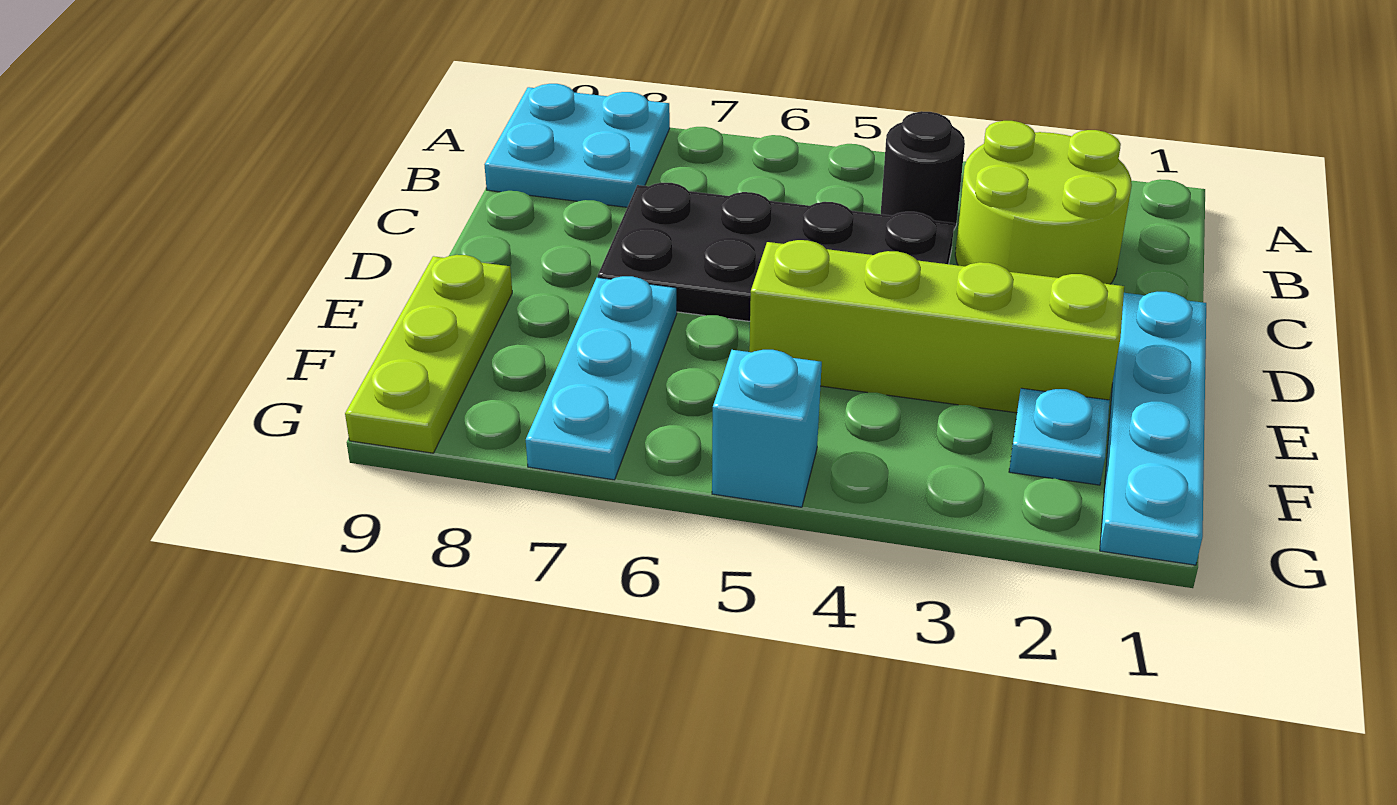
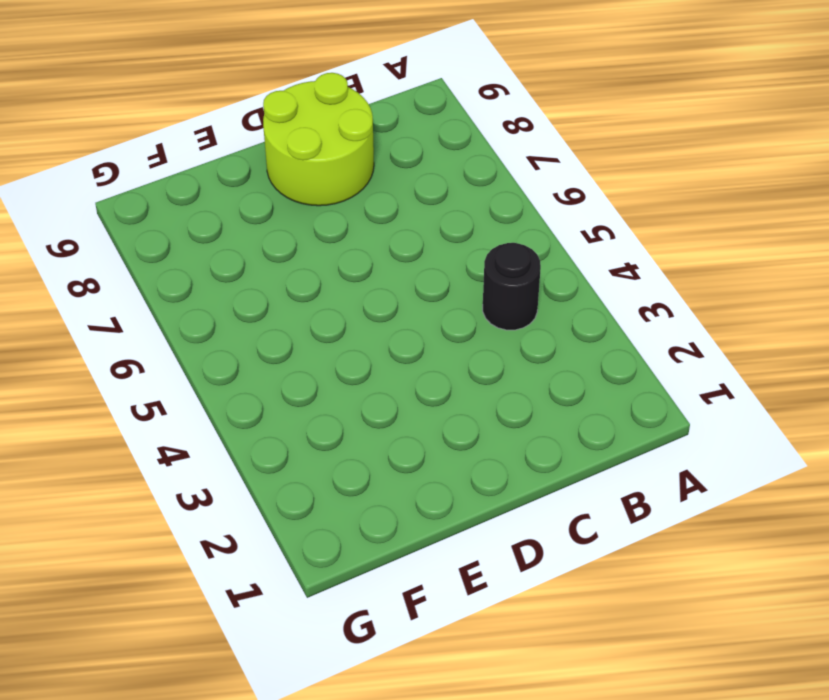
lime 2x2 round brick [263,73,374,206] -> lime 2x2 round brick moved to [955,121,1132,284]
none -> cyan 2x2 plate [484,84,670,207]
none -> black 2x4 plate [598,183,954,321]

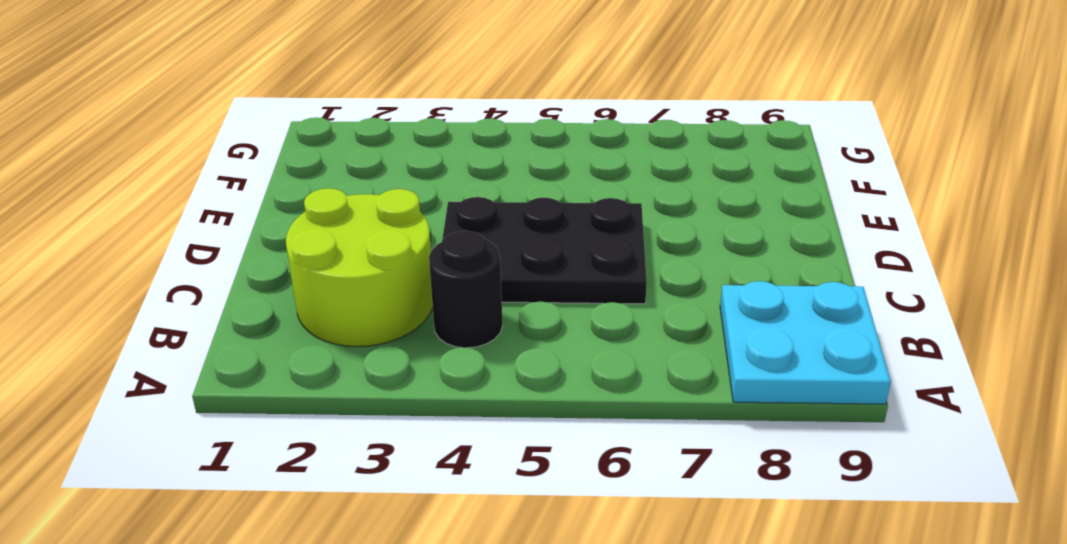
black 2x3 plate [442,197,647,304] -> black 2x4 plate [598,183,954,321]
none -> cyan 1x4 plate [1100,292,1206,565]
none -> lime 1x4 brick [749,240,1124,413]

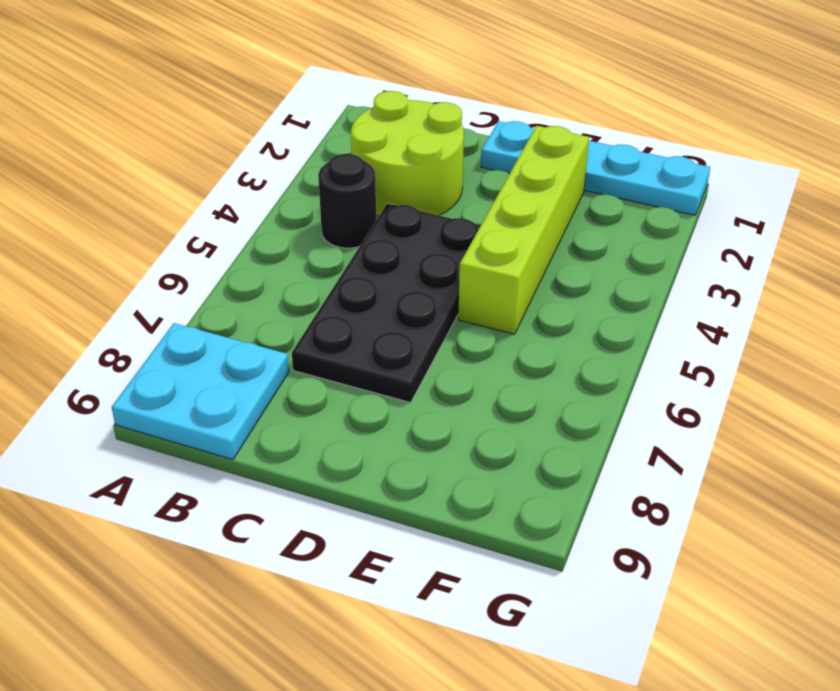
none -> cyan 1x3 plate [526,276,677,480]
none -> lime 1x3 plate [345,255,512,453]

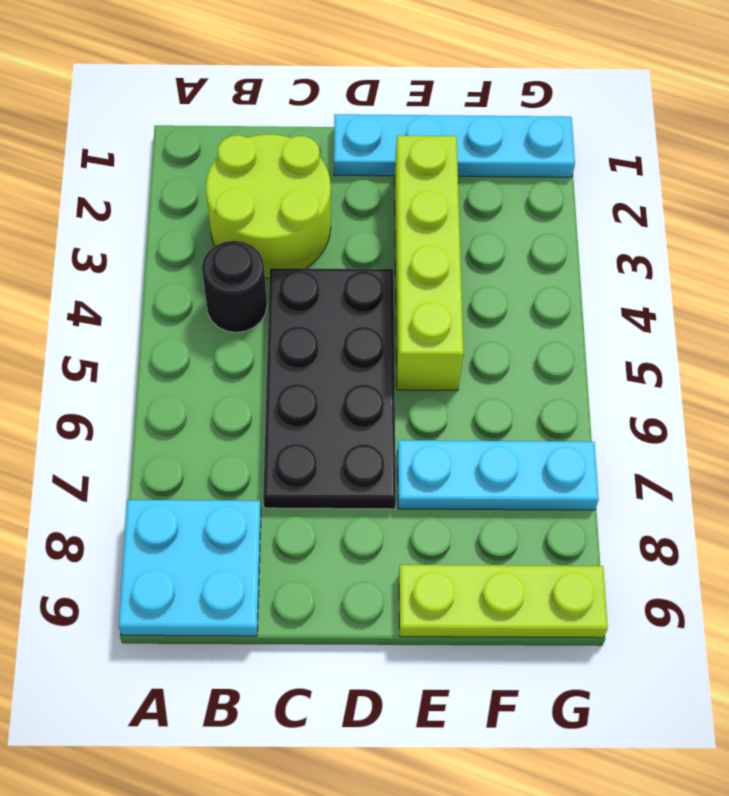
none -> cyan 1x1 plate [1009,388,1110,485]
none -> cyan 1x1 brick [712,350,822,507]

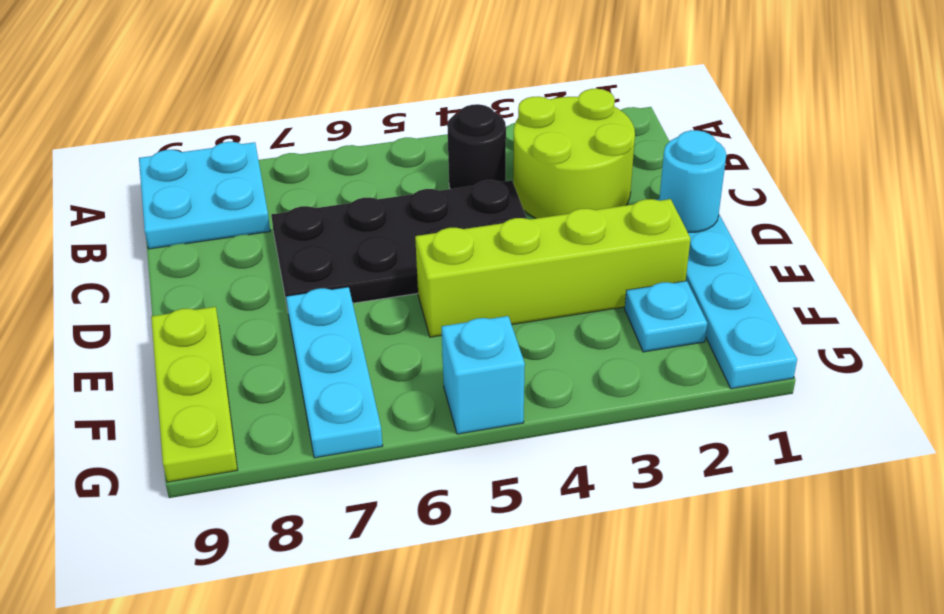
cyan 1x1 round brick [659,130,726,232] -> none

